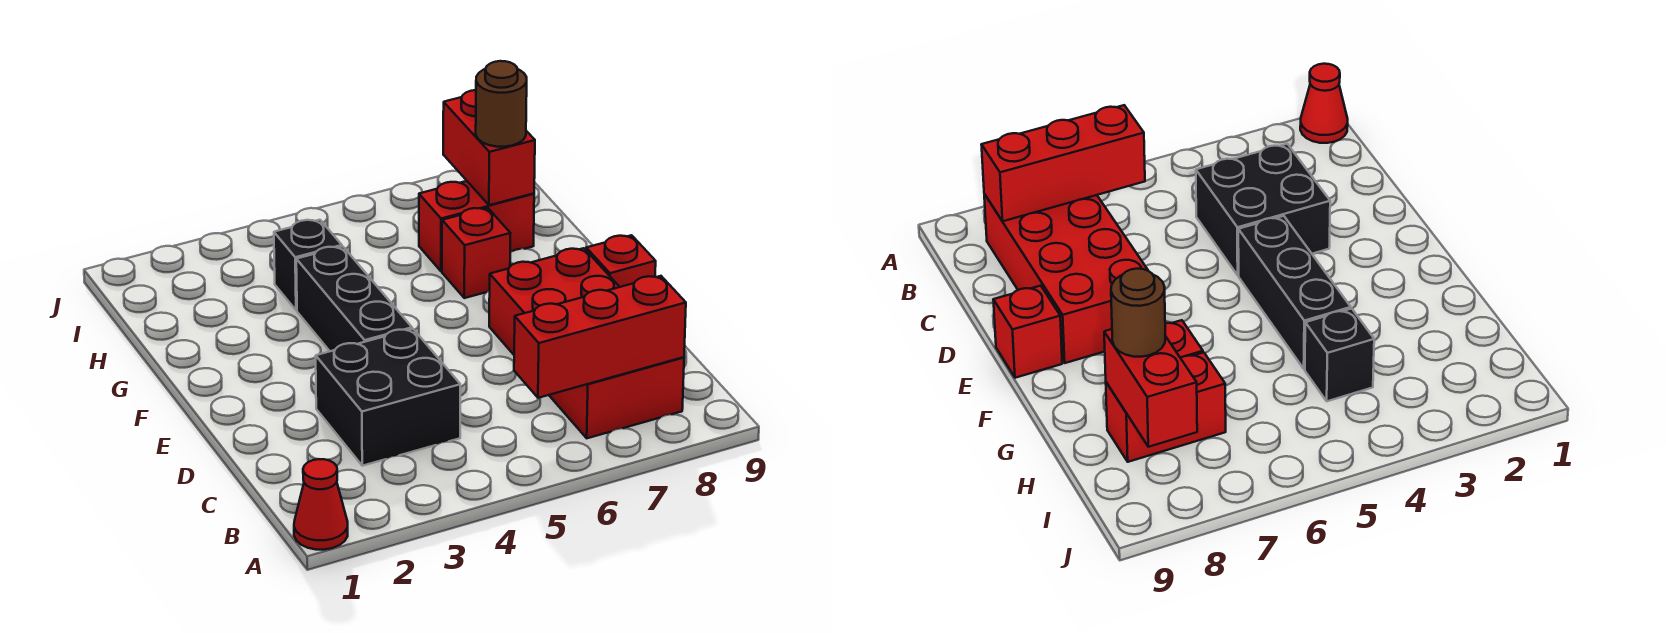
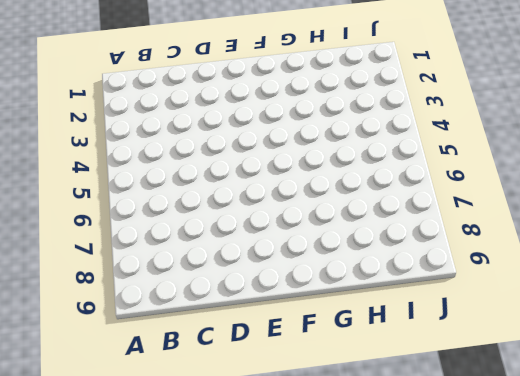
none -> red 1x1 cone [294,459,348,550]
none -> red 2x4 brick [489,248,684,438]

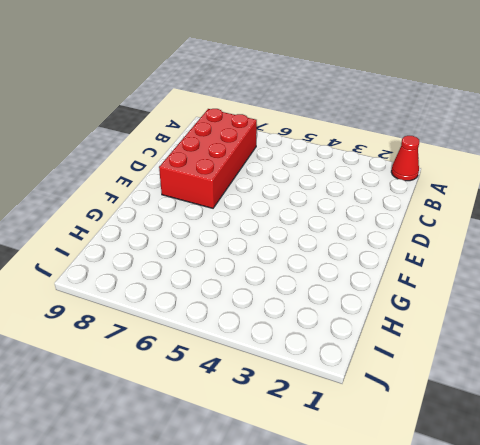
none -> black 2x2 brick [316,329,460,466]
none -> black 1x3 brick [296,246,412,351]

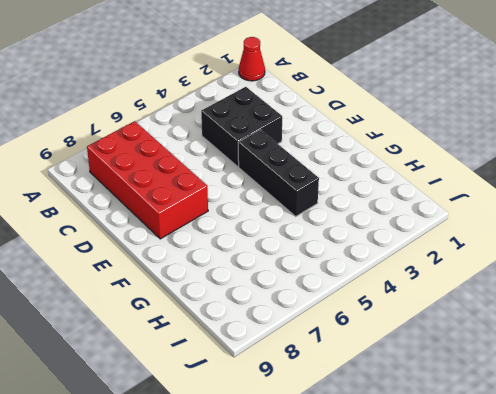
none -> red 1x1 brick [586,235,656,287]
none -> red 1x1 brick [442,208,511,298]

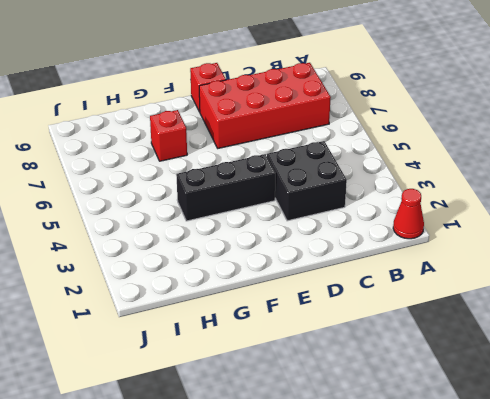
none -> black 1x1 brick [274,220,342,310]
none -> red 1x2 brick [419,181,534,271]

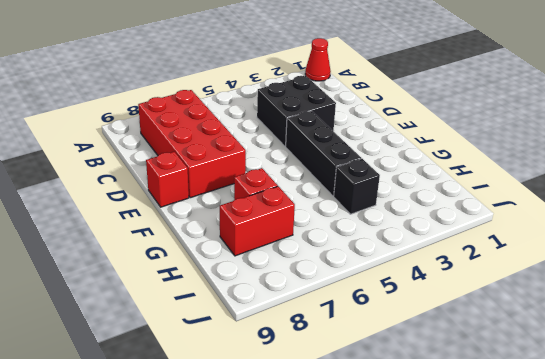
none -> red 1x3 brick [514,276,686,398]
none -> red 1x2 brick [443,90,535,205]

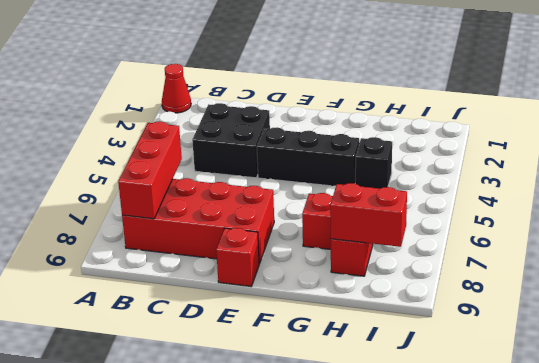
none -> brown 1x1 round brick [476,61,527,147]

